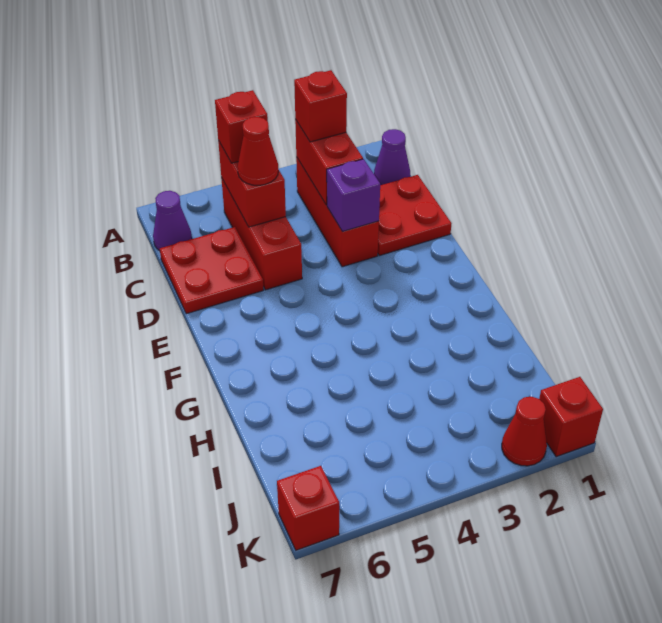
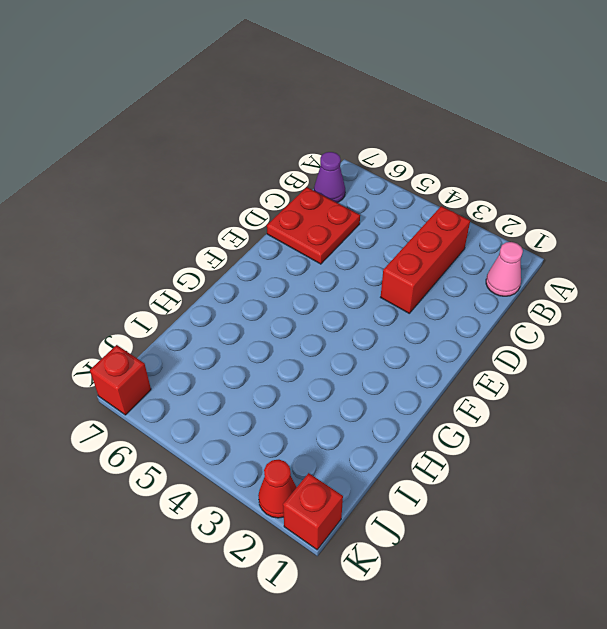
pink 1x1 cone [486,242,523,296] -> purple 1x1 cone [374,129,410,185]
none -> red 1x3 brick [221,178,302,290]
none -> red 2x2 plate [378,175,452,256]
none -> red 1x2 brick [295,120,363,205]

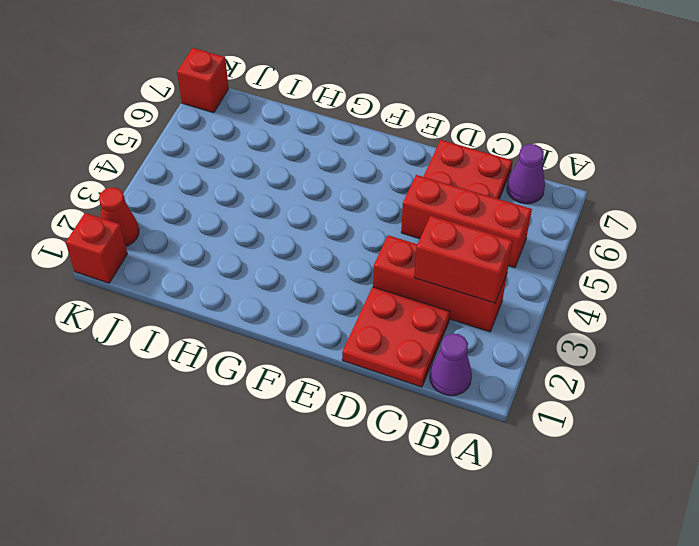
none -> red 1x2 brick [218,141,286,227]
none -> purple 1x1 brick [327,159,380,231]
none -> red 1x1 brick [294,70,347,142]

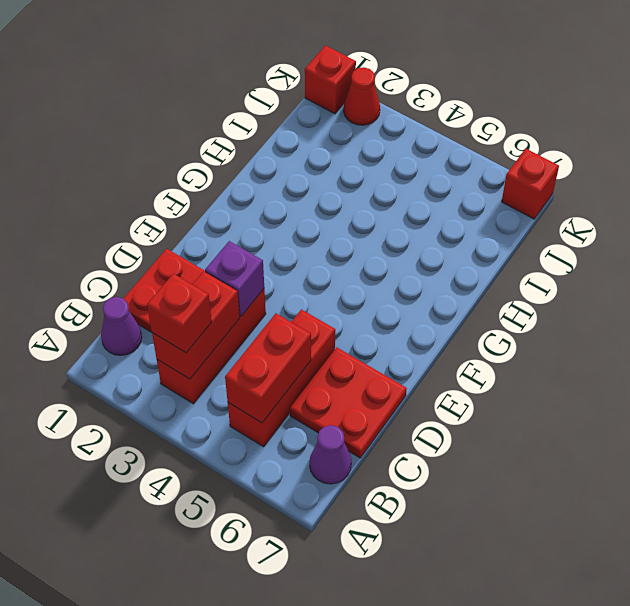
none -> red 1x1 brick [215,90,268,163]
none -> red 1x1 cone [237,117,278,185]

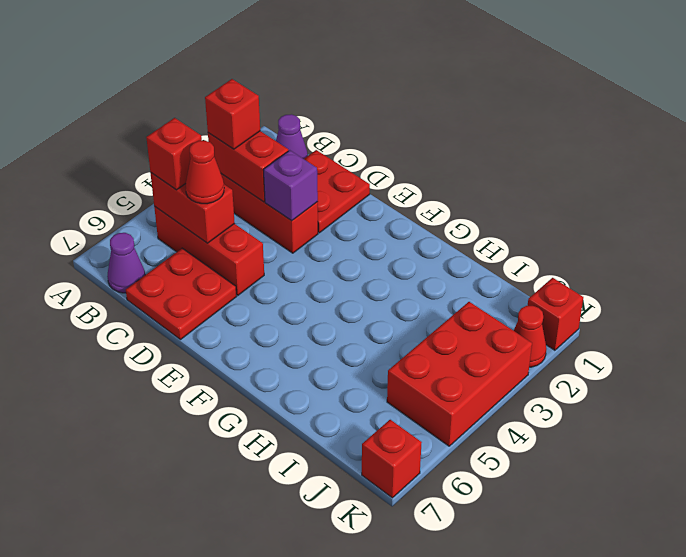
red 2x3 brick [387,302,532,446] -> none

